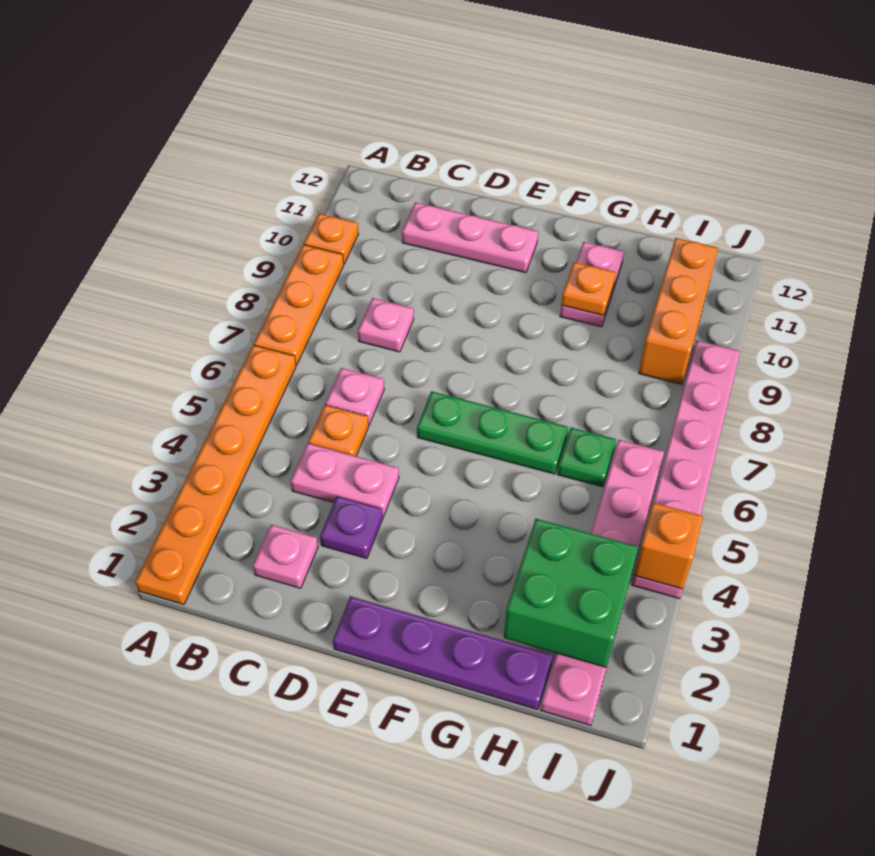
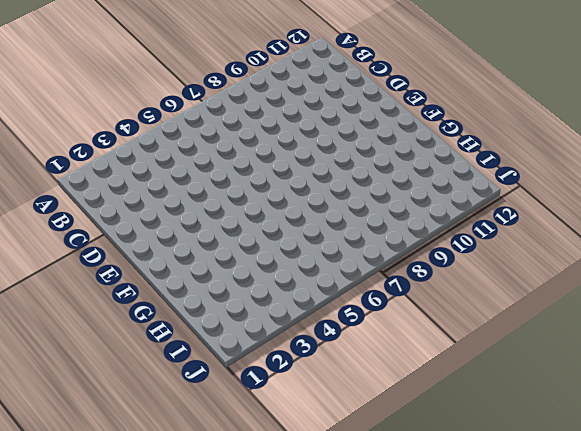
none -> orange 1x6 plate [135,345,296,605]
none -> orange 1x3 plate [254,245,344,365]
none -> orange 1x1 plate [304,214,358,264]

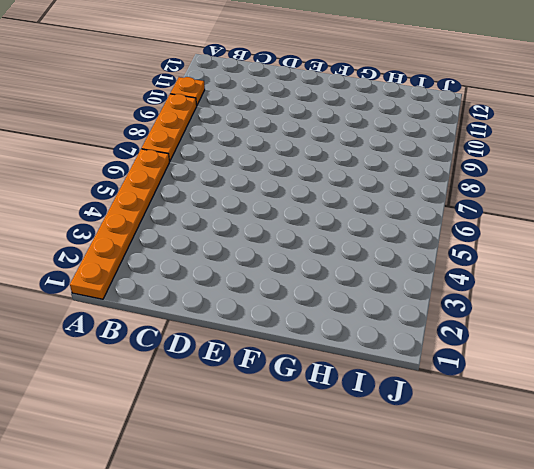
none -> pink 1x1 plate [253,525,318,588]
none -> pink 1x2 plate [290,443,399,516]
none -> orange 1x1 plate [308,405,369,456]

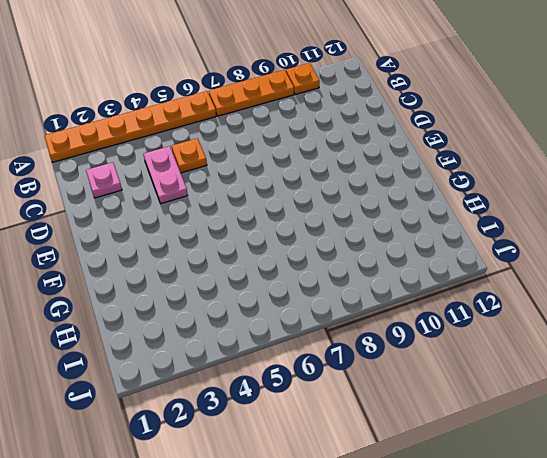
none -> pink 1x1 plate [325,368,384,425]
none -> pink 1x1 plate [358,298,414,352]
none -> pink 1x3 plate [402,202,538,273]

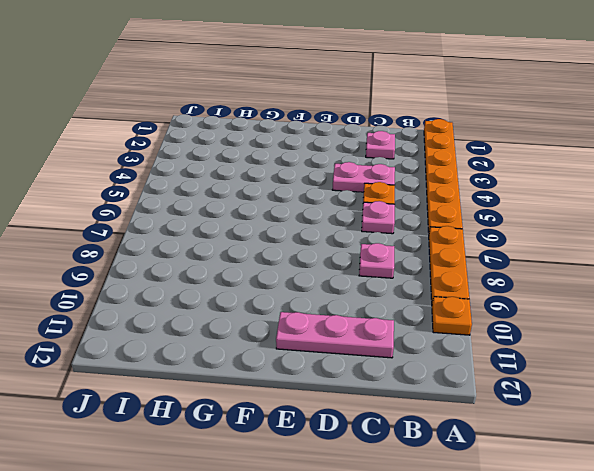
none -> purple 1x1 plate [320,496,383,559]
none -> purple 1x4 plate [333,596,553,710]
none -> green 1x3 plate [417,391,568,474]

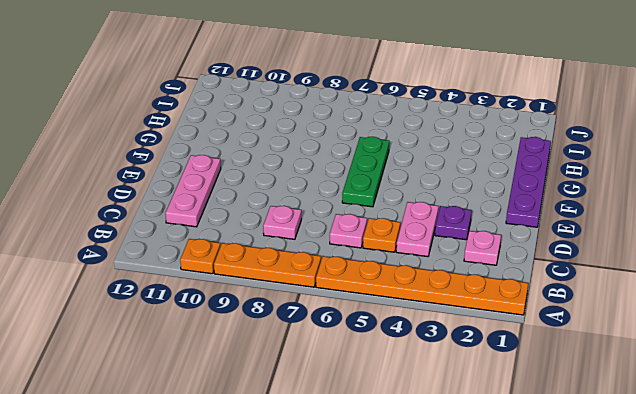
none -> pink 1x2 plate [560,242,624,327]
none -> green 1x1 plate [557,427,616,487]
none -> pink 1x6 plate [541,440,664,725]

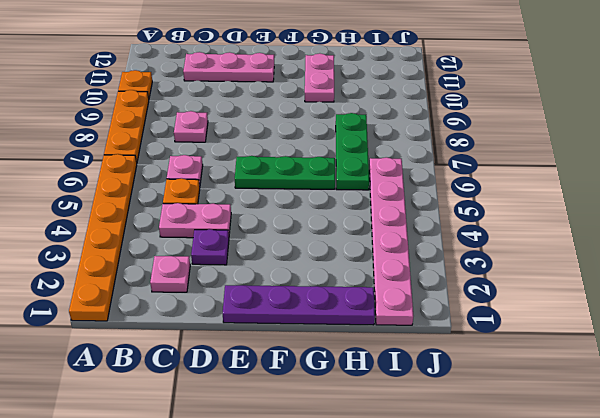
green 1x3 plate [336,113,369,190] -> green 1x1 plate [557,427,616,487]
none -> orange 1x3 brick [639,238,718,384]
none -> pink 1x6 plate [631,340,740,599]
none -> orange 1x1 plate [561,262,616,316]

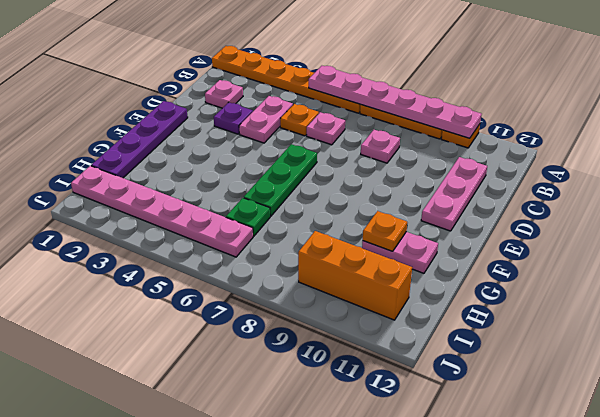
pink 1x6 plate [309,66,482,138] -> pink 1x6 plate moved to [631,340,740,599]
none -> green 2x2 brick [504,519,638,668]
none -> orange 1x1 brick [634,503,703,589]

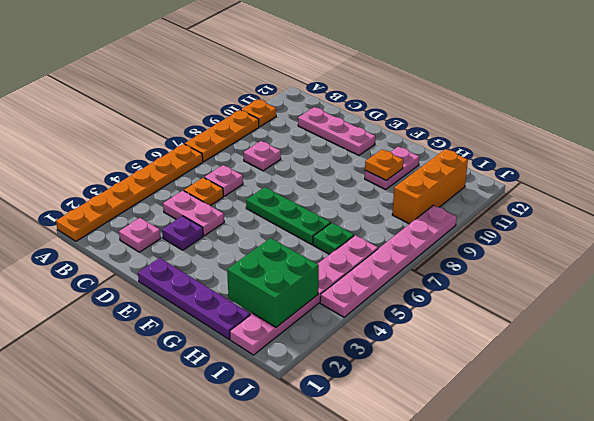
none -> orange 1x1 brick [634,503,703,589]

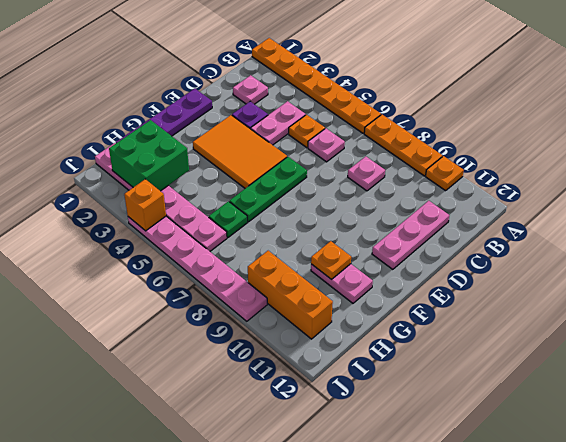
orange 2x3 tile [193,115,287,188] -> none

